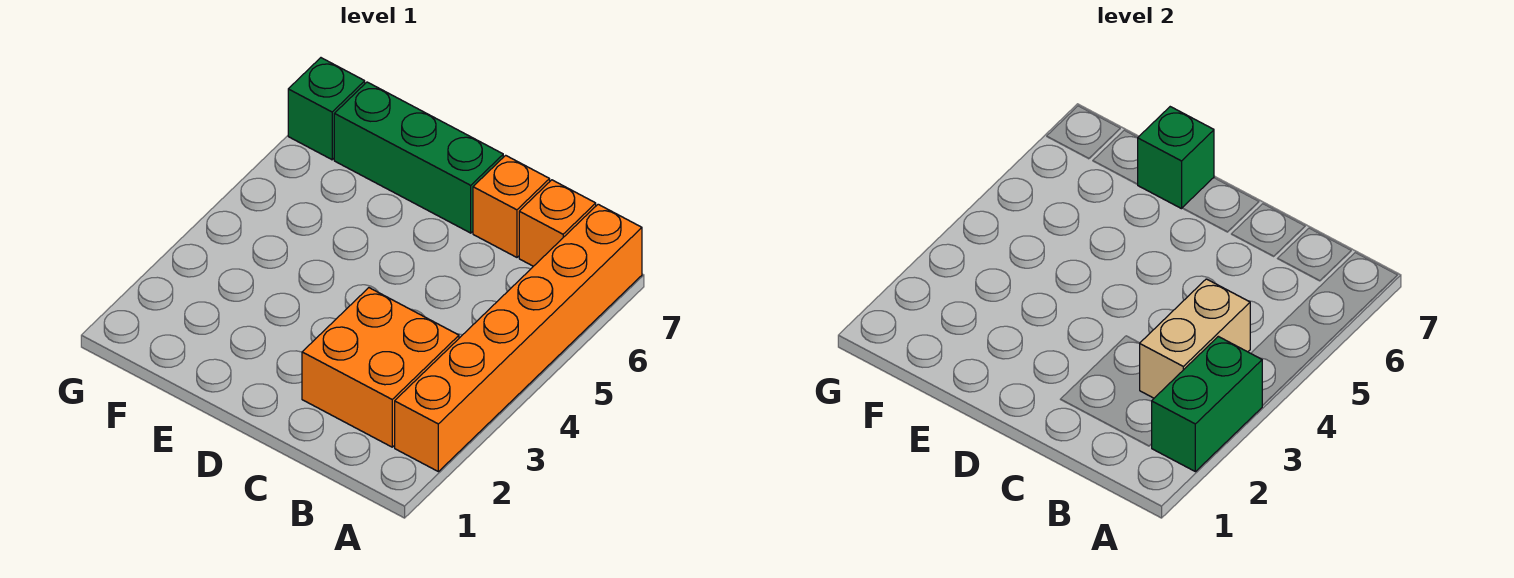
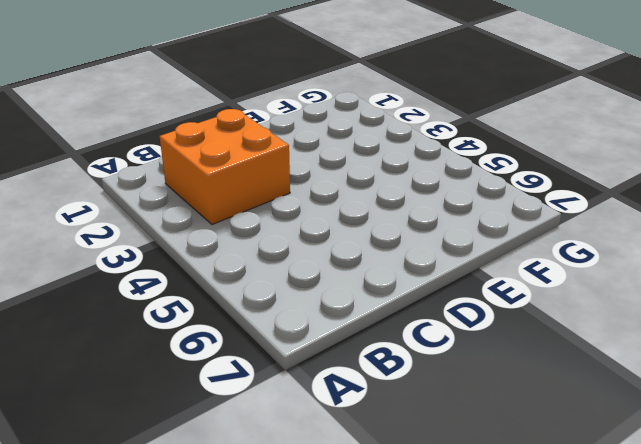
none -> orange 1x6 brick [395,204,642,472]
none -> orange 1x1 brick [519,180,596,266]

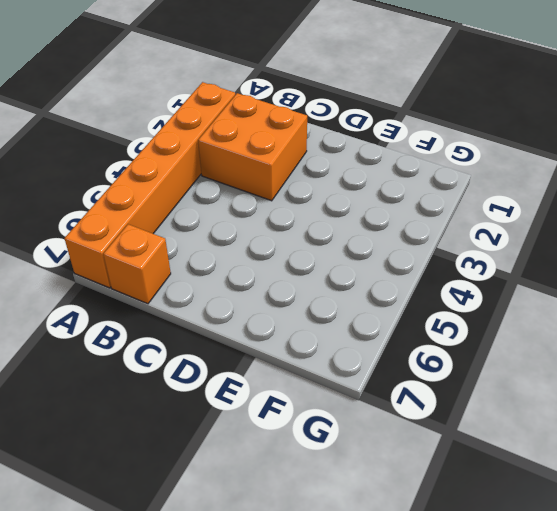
none -> orange 1x1 brick [473,155,550,257]
none -> green 1x3 brick [334,82,503,233]

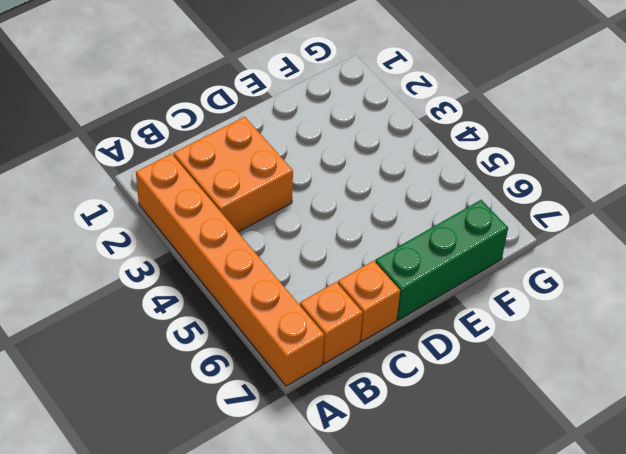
none -> green 1x1 brick [288,58,365,160]
none -> green 1x2 brick [1152,336,1262,472]

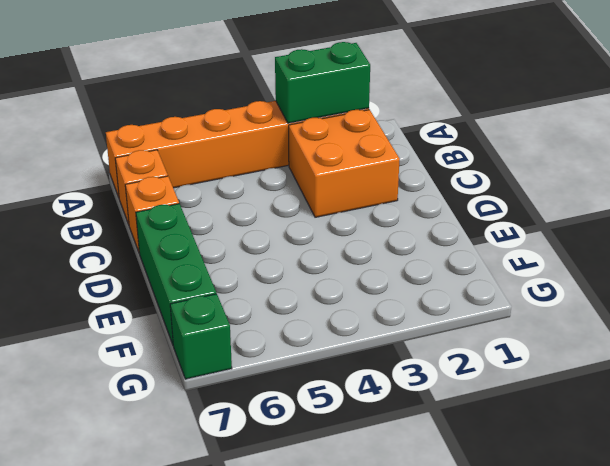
none -> tan 1x2 brick [1140,279,1250,398]
none -> green 1x1 brick [1137,107,1214,209]

